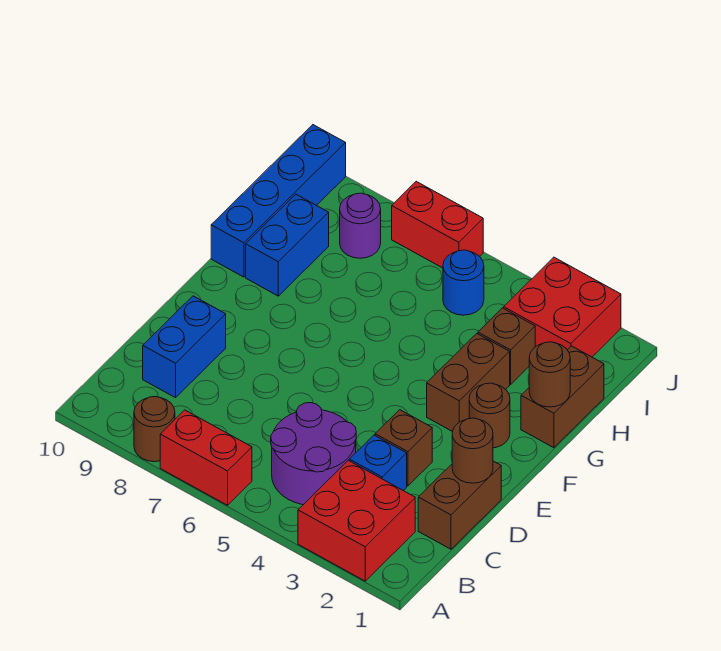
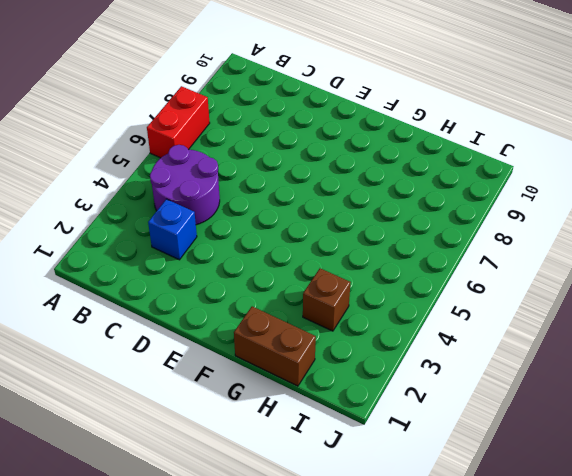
none -> red 2x2 brick [298,460,415,581]
none -> brown 1x1 round brick [134,397,175,462]
none -> brown 1x2 brick [418,461,501,549]

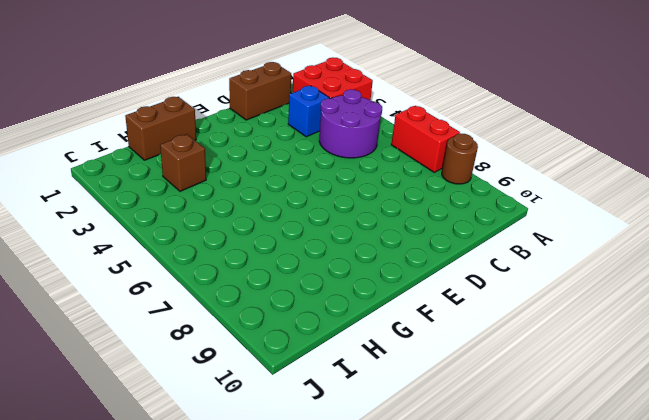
none -> blue 1x2 brick [143,296,226,398]
none -> brown 1x1 brick [375,410,432,486]
none -> brown 1x1 round brick [469,383,510,448]

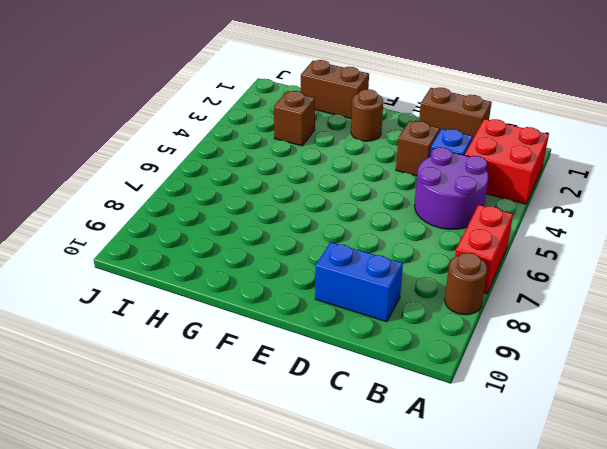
none -> brown 1x2 brick [427,334,510,432]
none -> blue 1x2 brick [246,194,329,296]
none -> blue 1x4 brick [211,125,346,277]

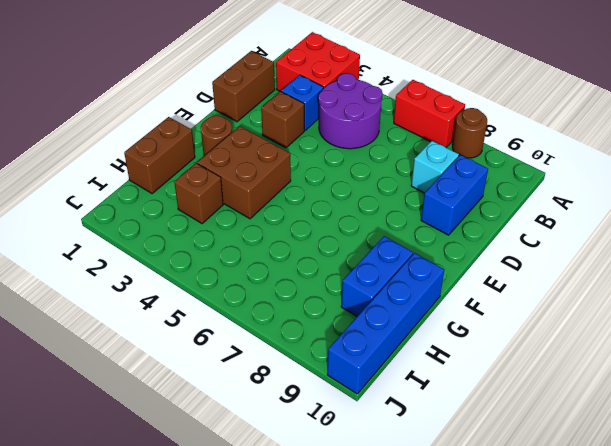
cyan 1x1 brick [411,141,459,193] -> none
brown 2x2 brick [197,126,291,219] -> brown 1x2 brick [427,334,510,432]
none -> red 2x2 brick [504,257,621,357]
none -> blue 1x1 round brick [443,250,484,315]
none -> purple 1x1 round brick [340,193,381,258]

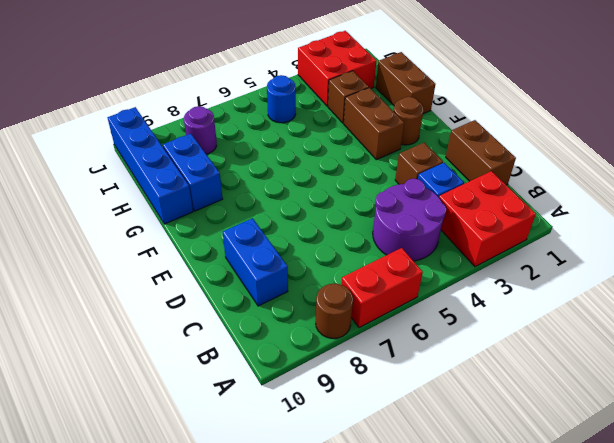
none -> red 1x2 brick [392,181,483,268]
none -> brown 1x1 round brick [452,418,493,483]
none -> brown 1x1 round brick [529,342,570,407]

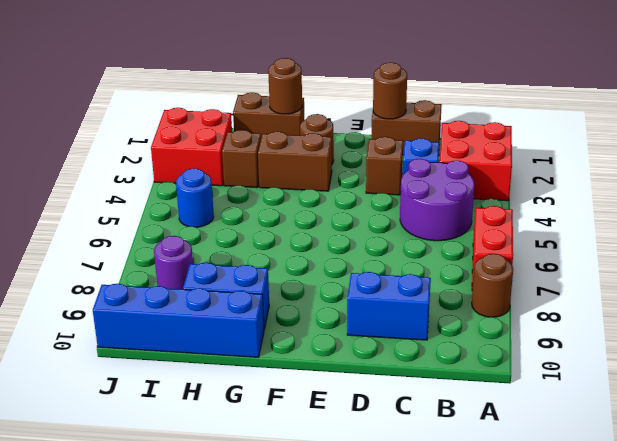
none -> red 1x2 brick [392,181,483,268]

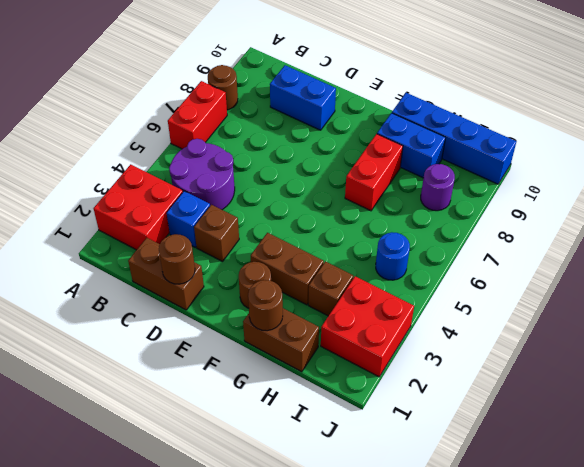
red 1x2 brick [345,134,403,211] -> red 1x2 brick moved to [392,181,483,268]

